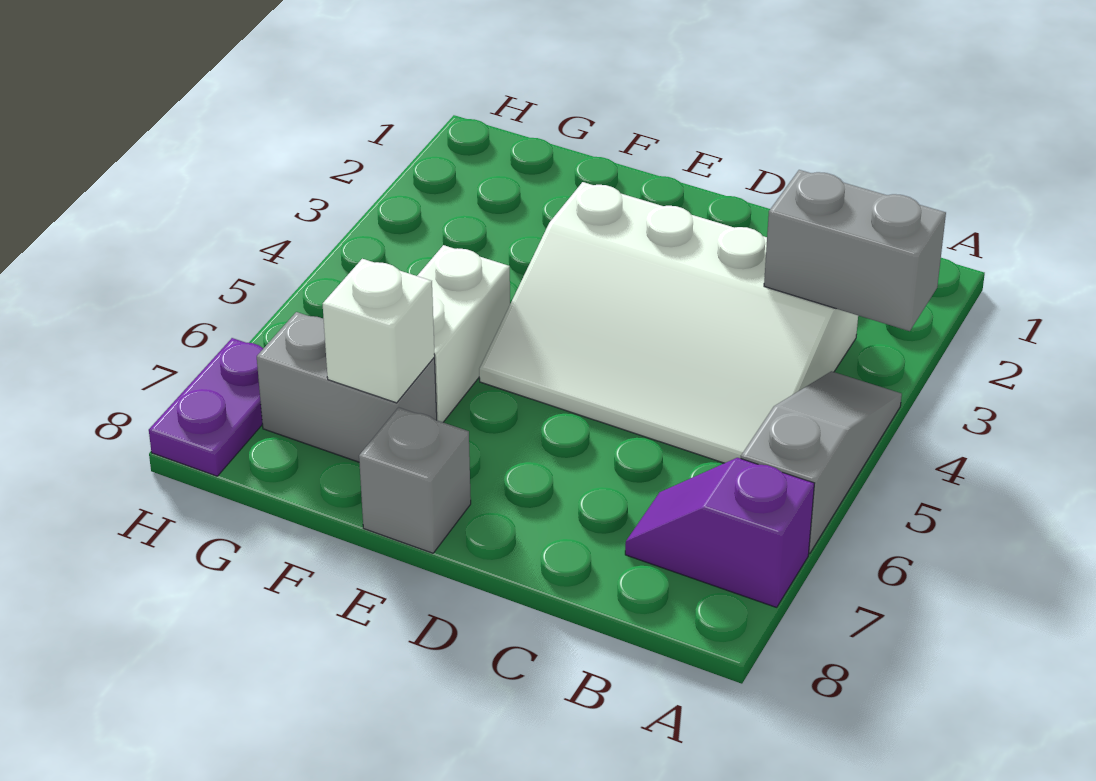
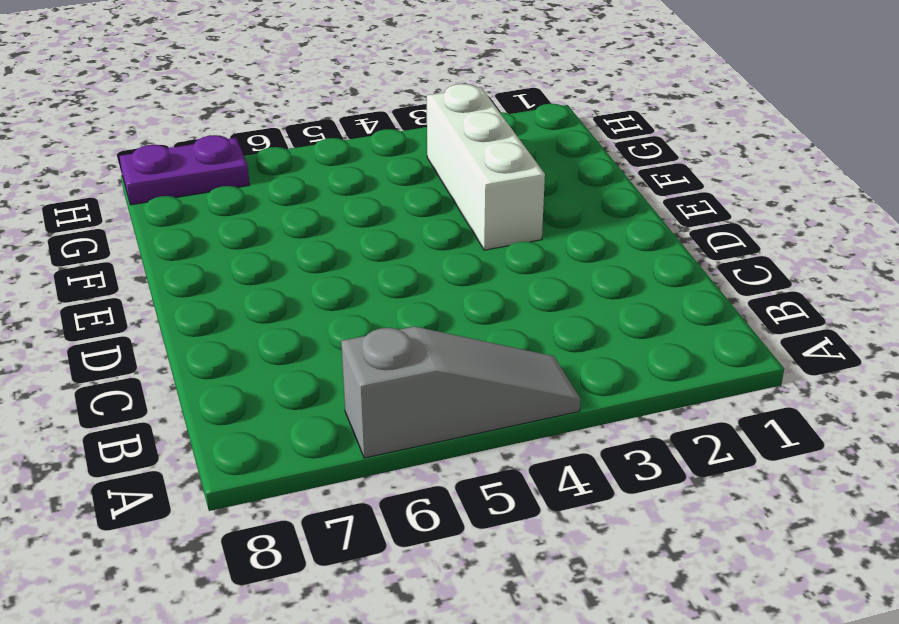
white 1x3 brick [427,84,545,250] -> white 3x4 slope [479,182,858,463]
none -> purple 1x2 slope [625,458,814,607]
none -> grey 1x1 brick [359,407,471,553]

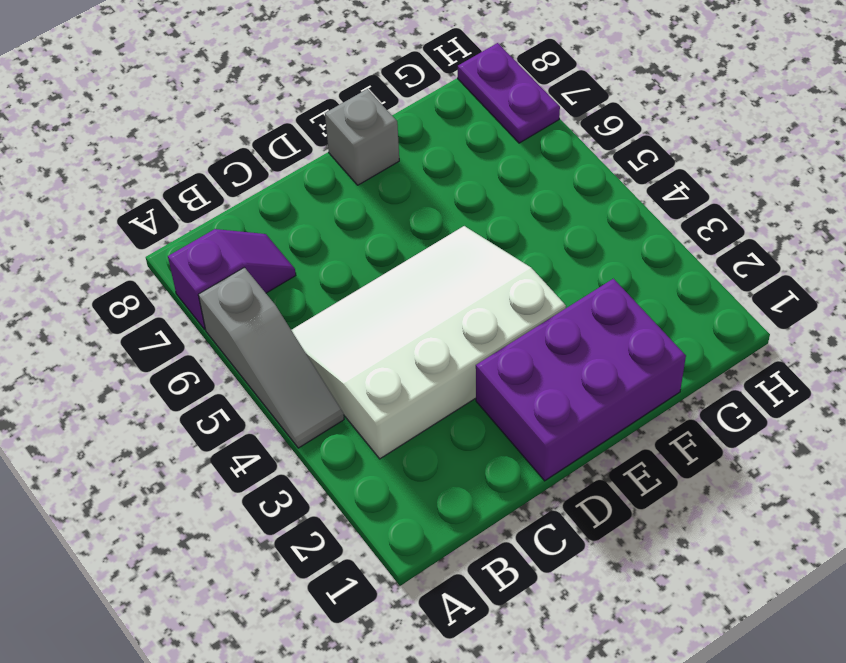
purple 2x3 brick [476,279,686,481] -> none
none -> white 1x2 brick [417,245,510,422]
none -> grey 1x2 brick [257,312,437,462]

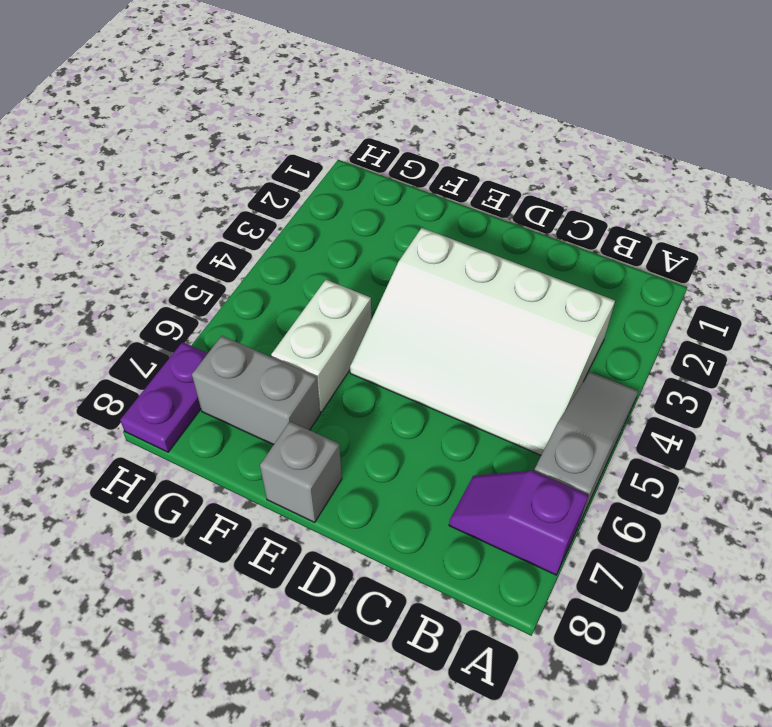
none -> grey 1x2 brick [764,170,946,331]
none -> white 1x1 brick [323,259,435,403]

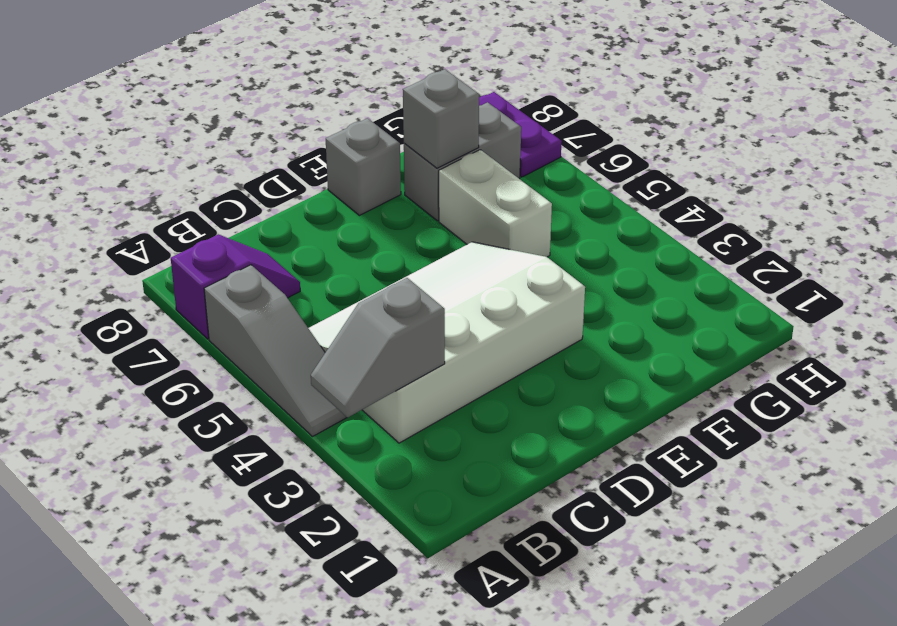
grey 1x2 slope [311,278,445,418] -> grey 1x2 brick [764,170,946,331]
grey 1x1 brick [403,69,479,168] -> white 1x1 brick [323,259,435,403]

